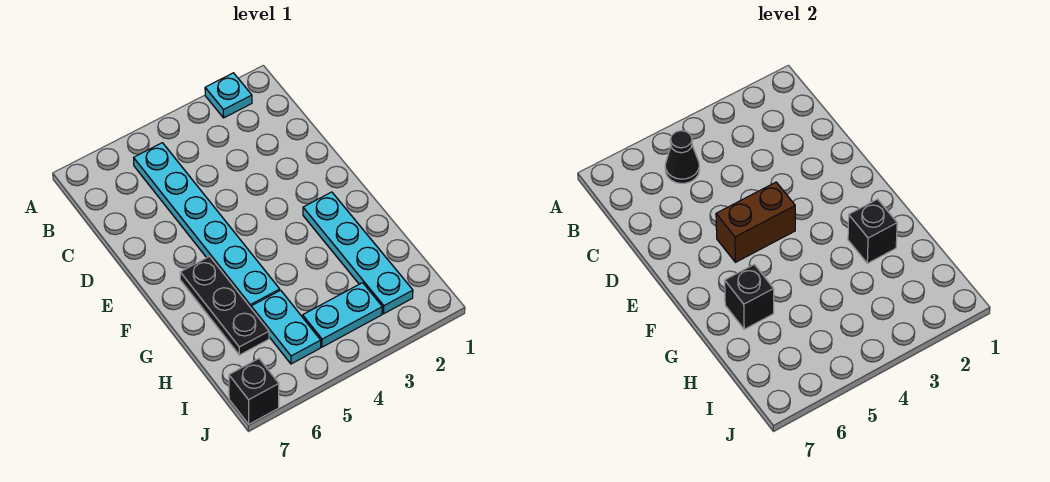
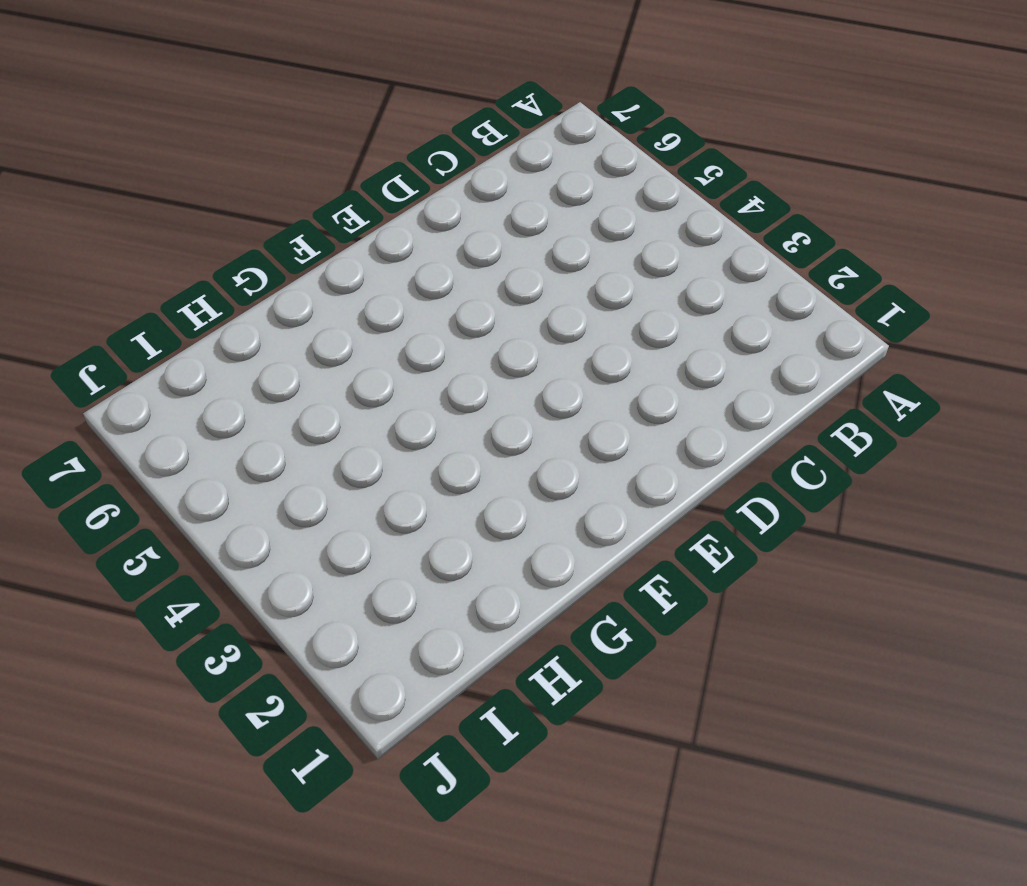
none -> cyan 1x1 plate [205,73,252,118]
none -> cyan 1x6 plate [134,143,280,308]

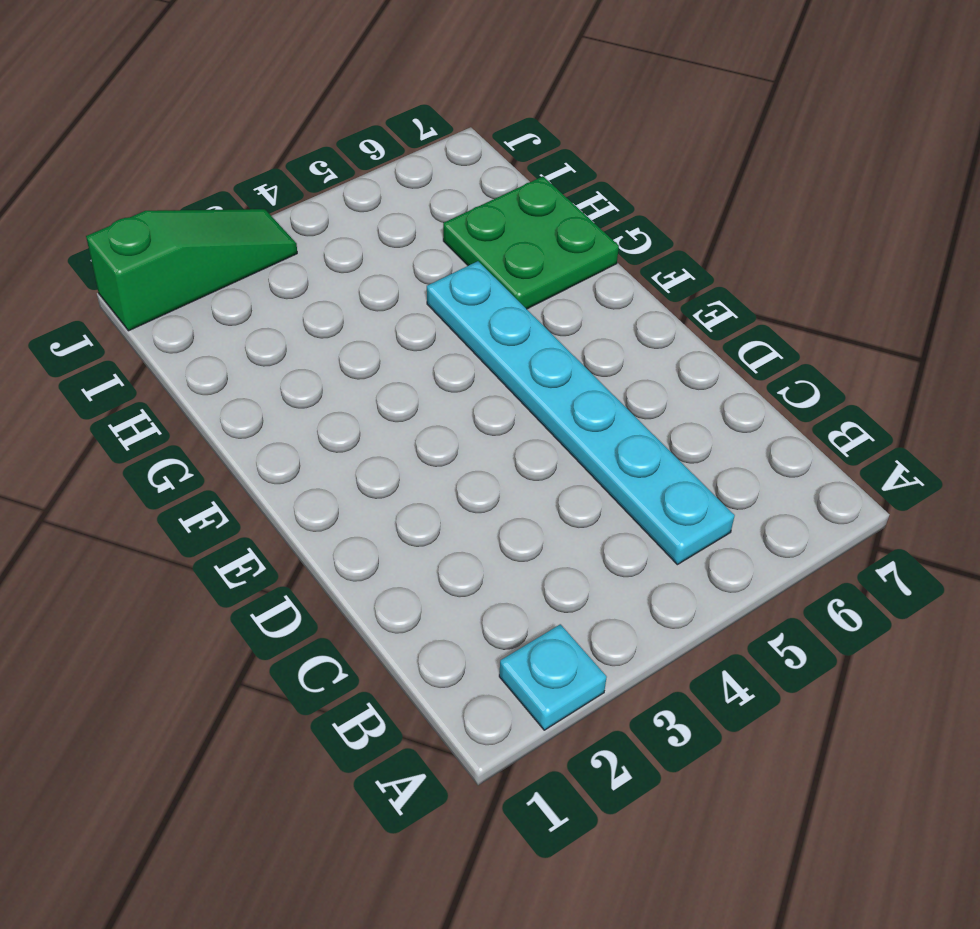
green 2x2 plate [443,176,619,309] -> black 1x3 plate [180,256,269,355]
green 1x3 slope [86,209,297,331] -> none
none -> cyan 1x4 plate [303,192,413,314]
none -> cyan 1x2 plate [251,290,321,364]

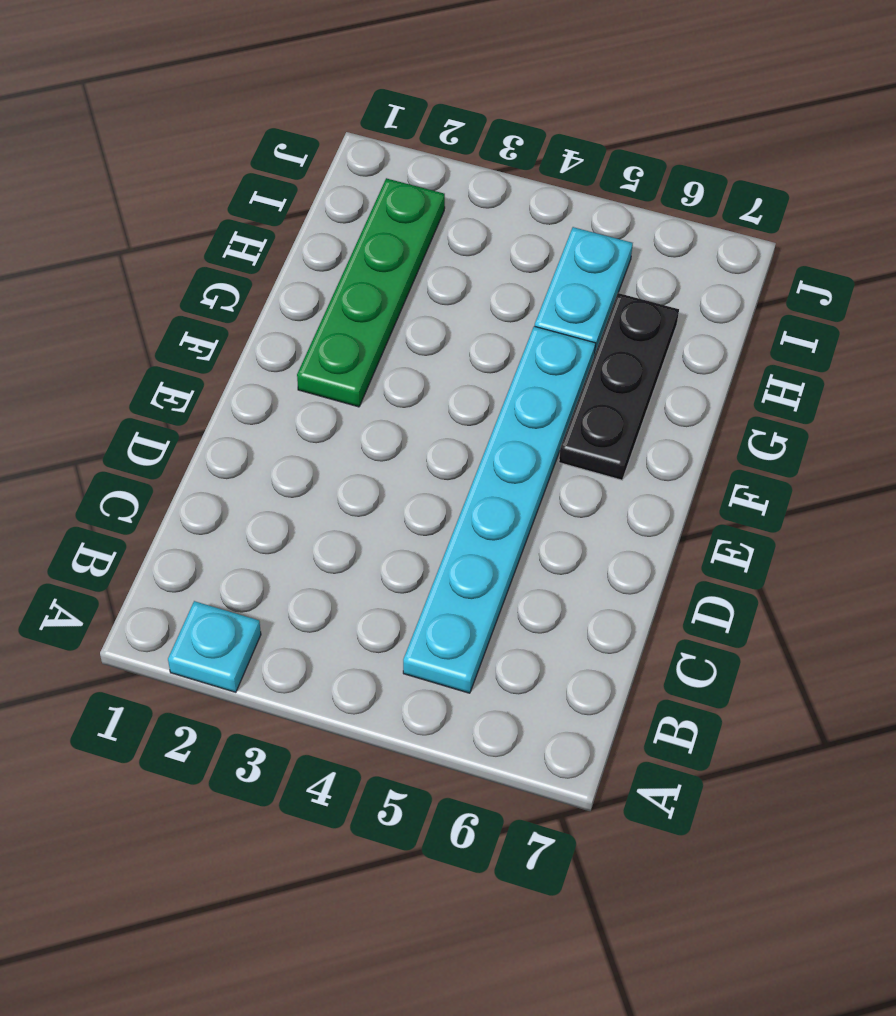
green 1x4 plate [297,178,445,407] -> cyan 1x4 plate [303,192,413,314]
none -> cyan 1x2 plate [303,283,382,347]
none -> black 1x1 brick [229,359,279,424]

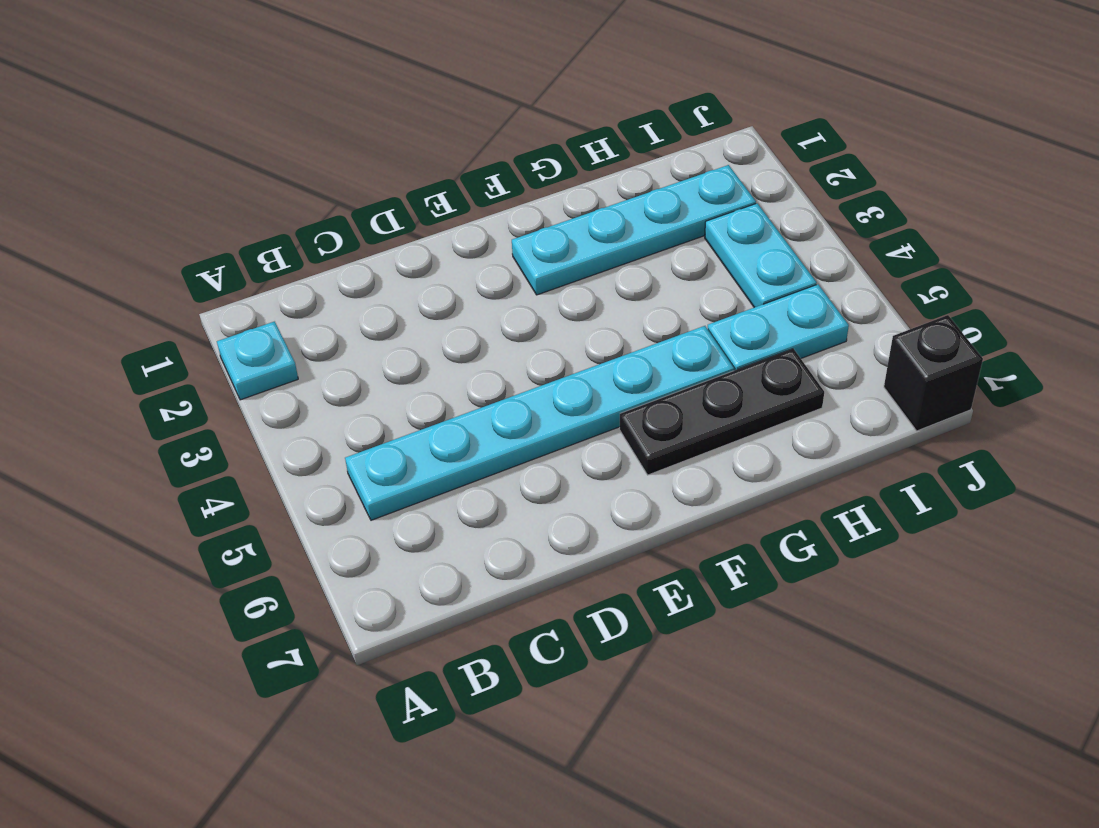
none -> black 1x1 cone [665,131,700,184]
none -> brown 1x2 brick [716,182,795,262]

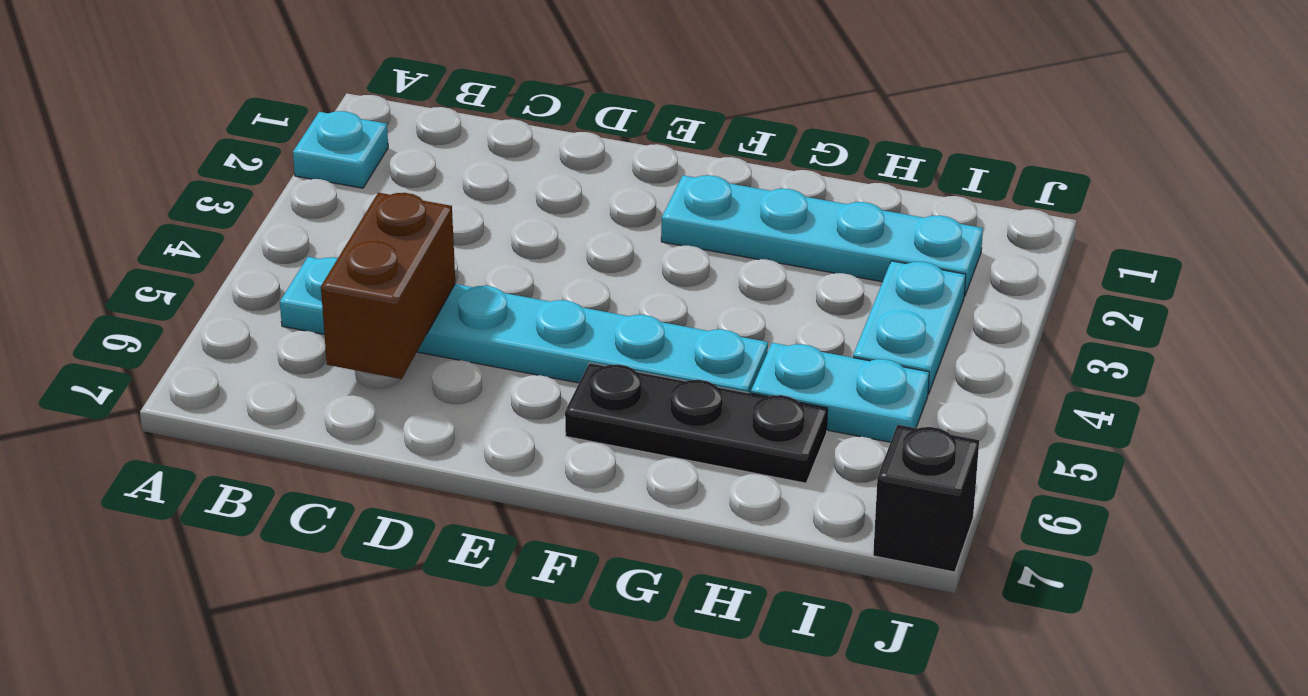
brown 1x2 brick [321,193,455,379] -> brown 1x2 brick moved to [716,182,795,262]
none -> black 1x1 cone [665,131,700,184]
none -> black 1x1 brick [848,199,897,263]

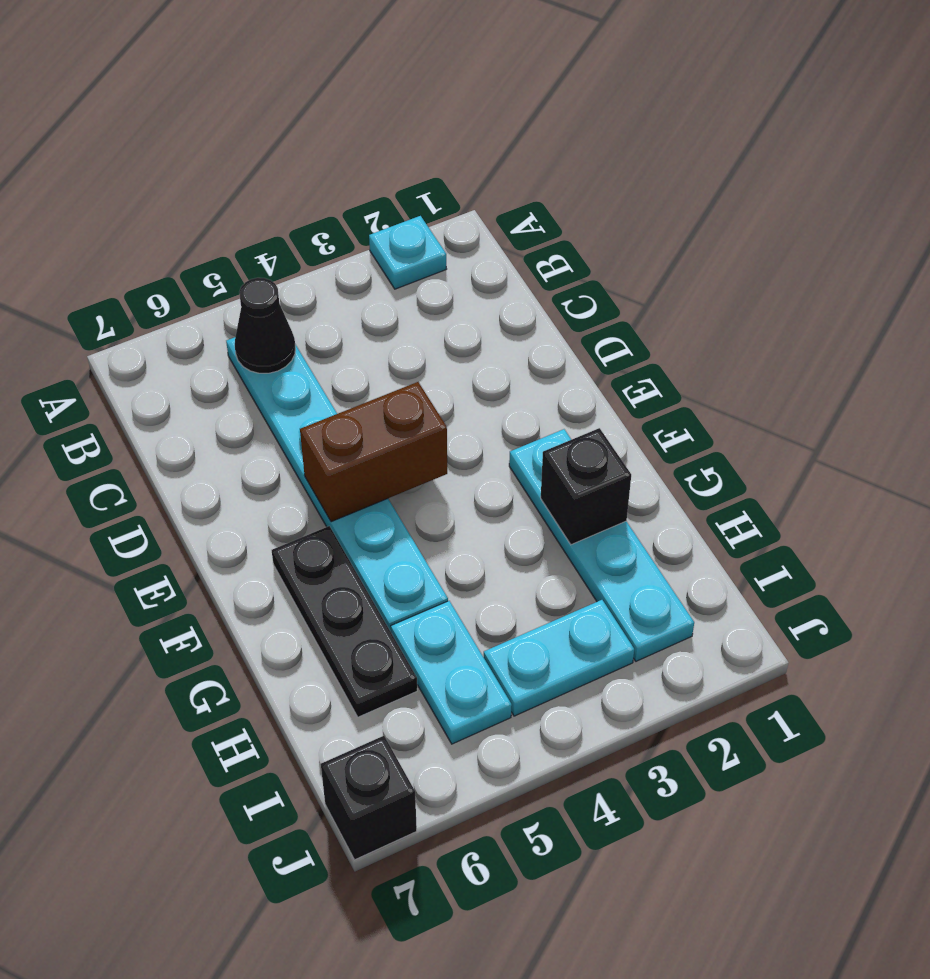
none -> black 1x1 brick [725,264,774,329]

